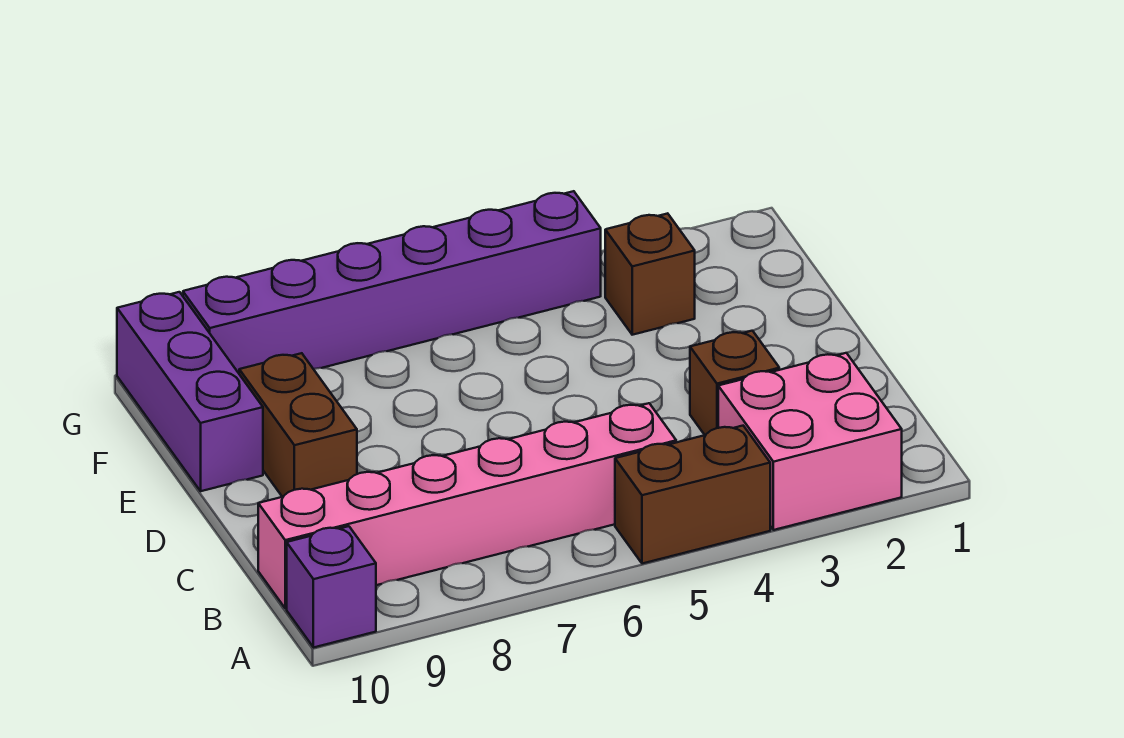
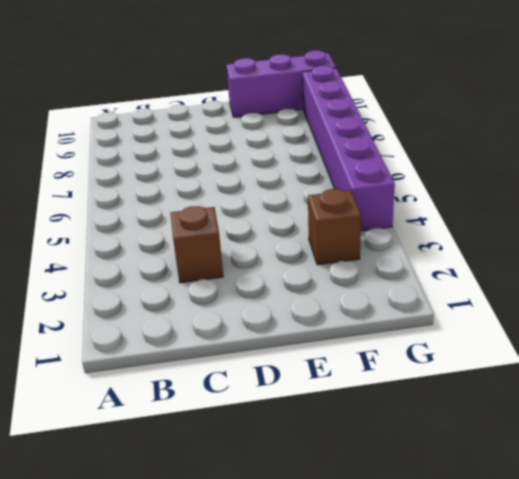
none -> pink 2x2 brick [718,353,902,530]
none -> brown 1x2 brick [615,426,770,564]

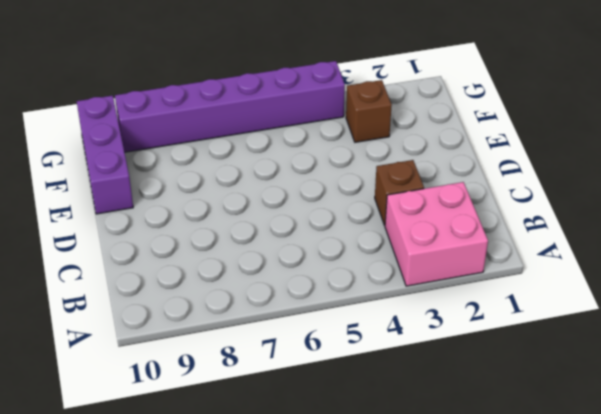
none -> brown 1x2 brick [615,426,770,564]
none -> purple 1x1 brick [287,526,376,648]

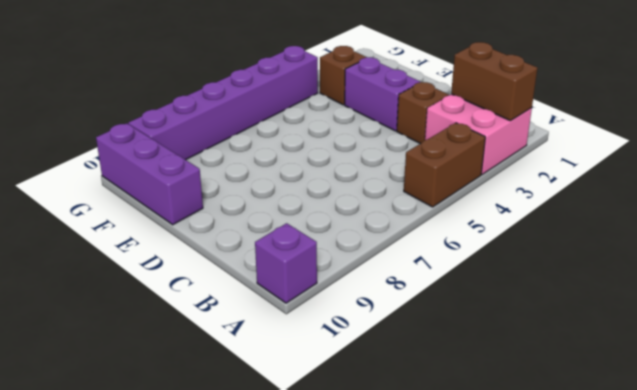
brown 1x2 brick [451,42,538,121] -> brown 1x2 brick moved to [239,353,357,497]
purple 1x2 brick [345,57,420,131] -> none
none -> pink 1x6 brick [258,403,676,608]

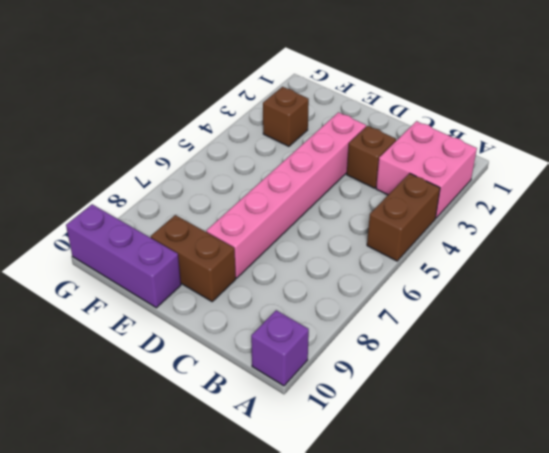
pink 1x6 brick [206,112,366,278] -> pink 1x6 brick moved to [258,403,676,608]
none -> purple 1x6 brick [183,191,601,373]

